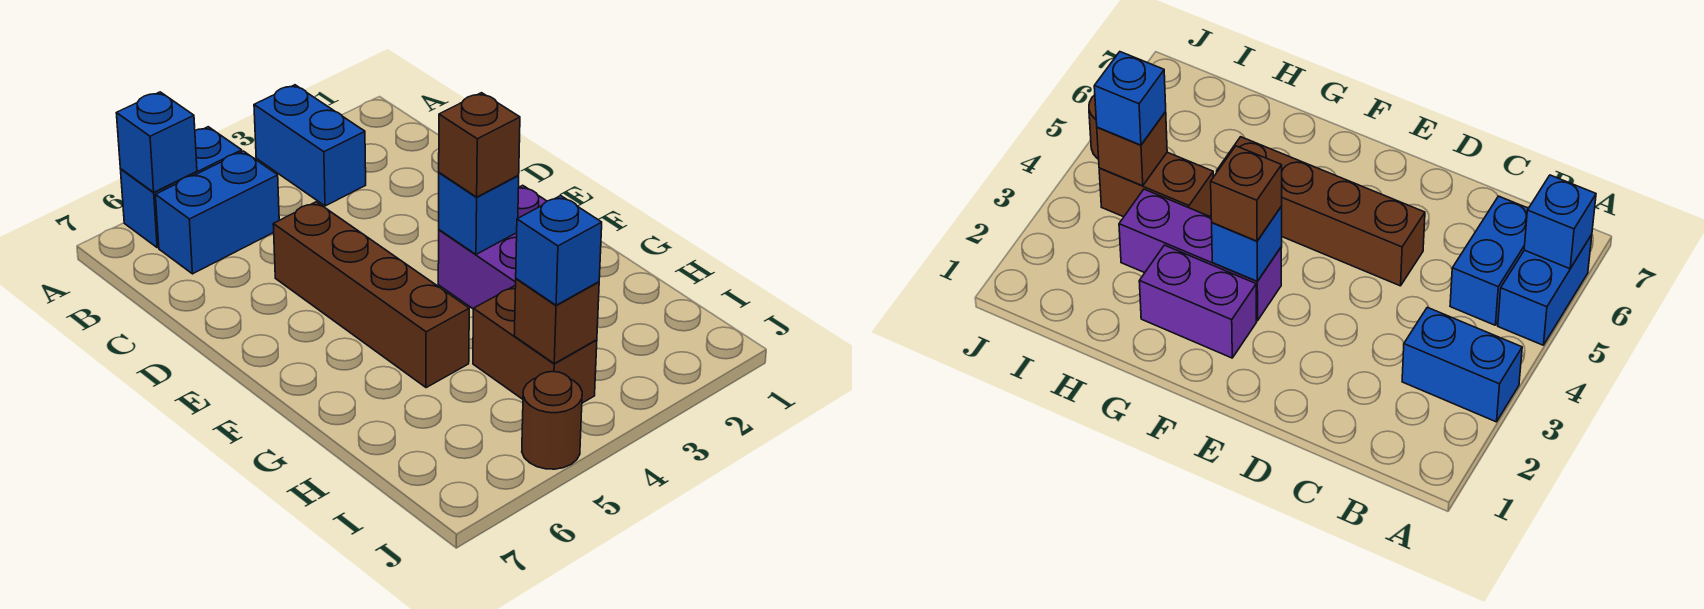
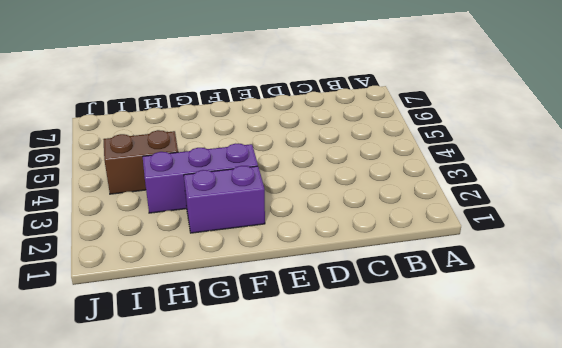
none -> blue 1x2 brick [254,85,366,206]
none -> blue 1x2 brick [121,127,242,248]
none -> blue 1x2 brick [156,151,279,274]

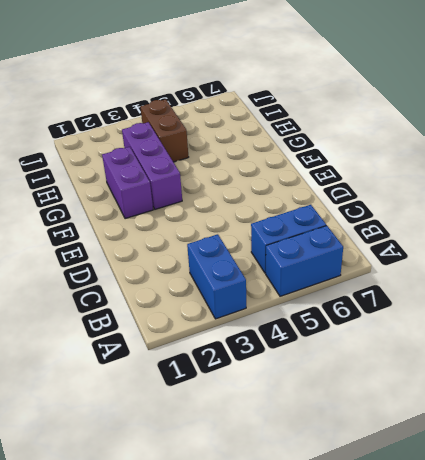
none -> brown 1x4 brick [273,202,469,388]
none -> brown 1x1 round brick [522,372,582,469]
none -> blue 1x1 brick [116,92,197,192]

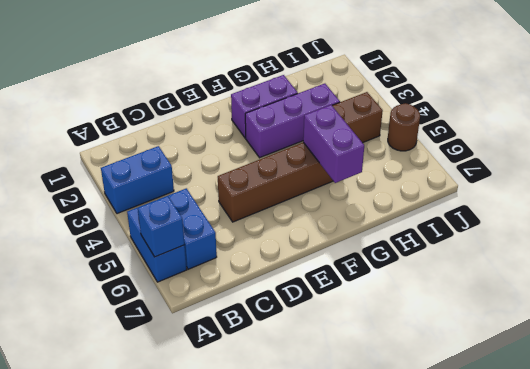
purple 1x2 brick [303,105,364,183] -> none
none -> blue 1x1 brick [439,173,519,254]
none -> brown 1x1 brick [514,279,599,364]
none -> brown 1x1 brick [439,93,520,197]

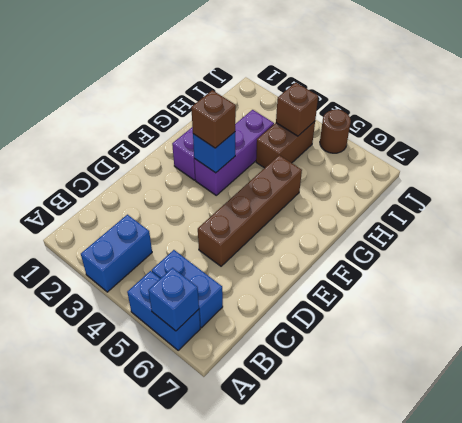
none -> blue 1x1 brick [516,196,602,305]

